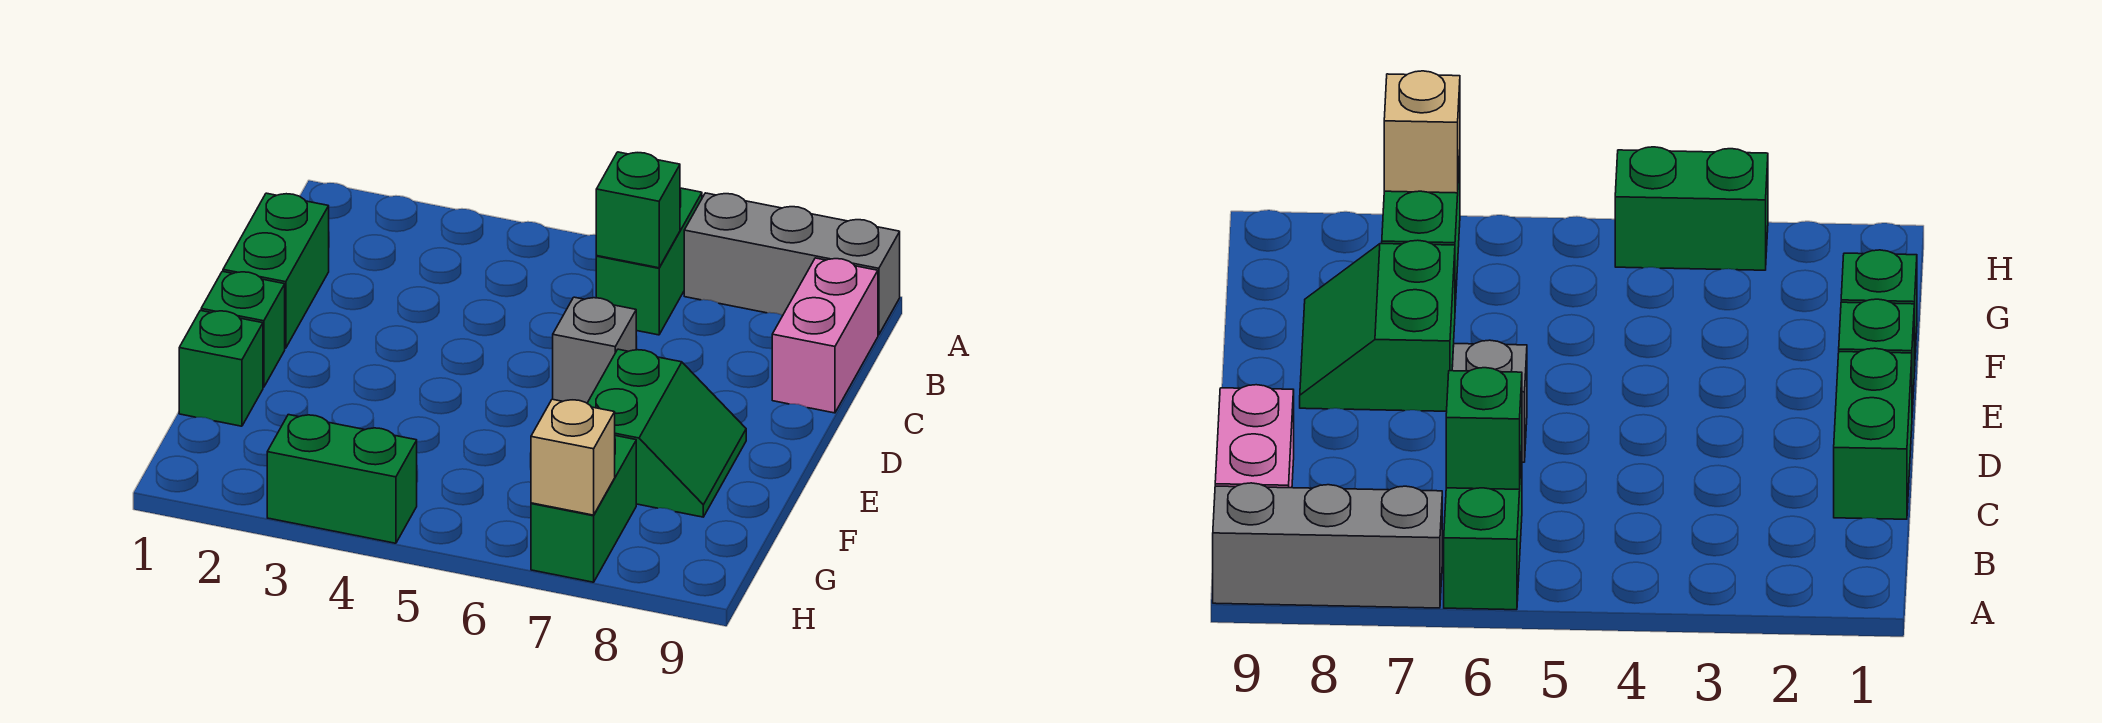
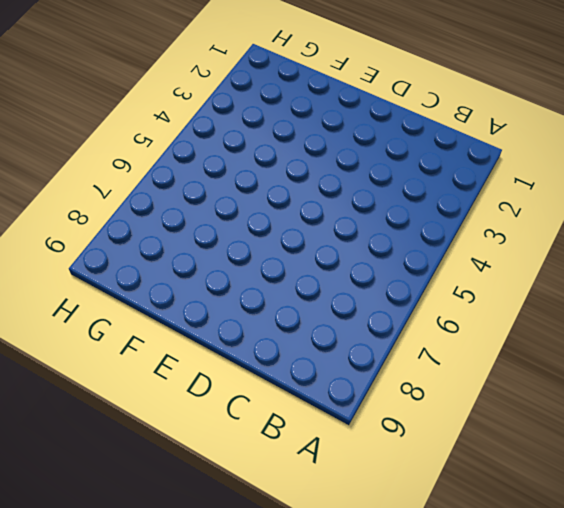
none -> green 1x2 brick [596,188,702,335]
none -> grey 1x3 brick [684,193,900,335]
none -> pink 1x2 brick [772,258,878,413]

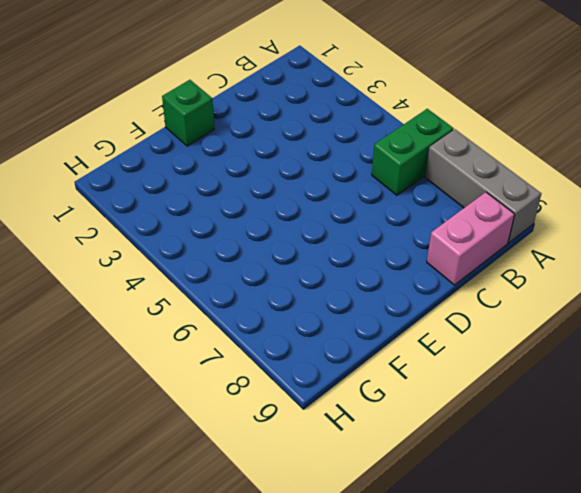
none -> green 1x2 brick [223,193,329,348]
none -> grey 1x1 brick [553,297,636,403]
none -> green 2x2 slope [587,349,746,517]

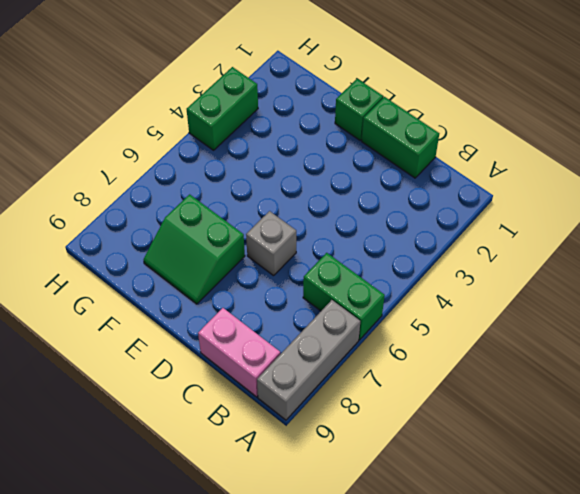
none -> green 1x1 brick [179,310,263,426]
none -> green 1x2 brick [531,436,636,582]
none -> green 1x1 brick [596,152,680,268]

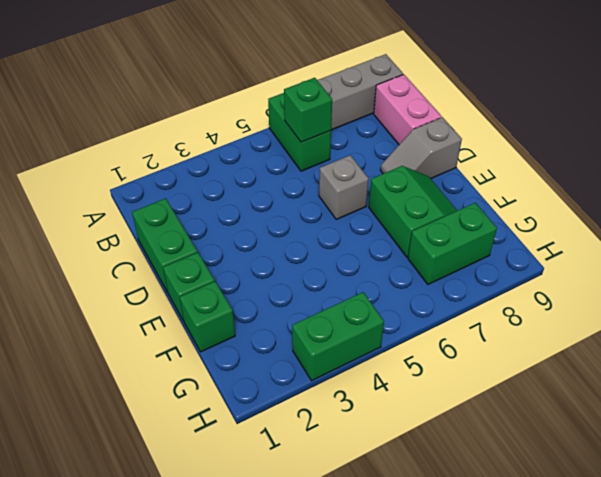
grey 1x2 slope [380,117,462,179] -> none
green 1x2 brick [408,203,497,284] -> green 1x2 brick turned to [531,436,636,582]
none -> tan 1x1 brick [531,399,615,515]

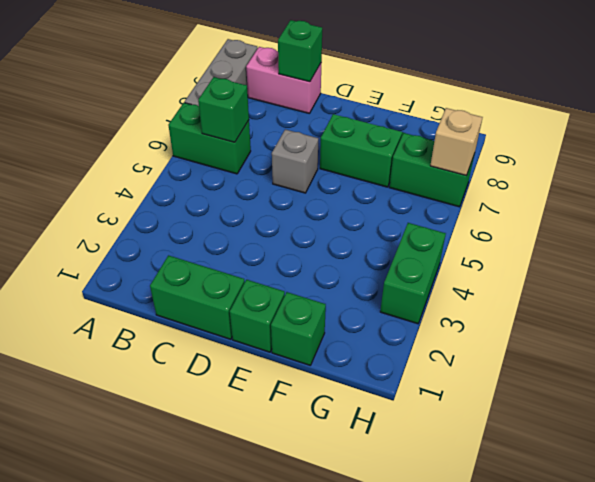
green 1x1 brick [278,20,322,82] -> none

